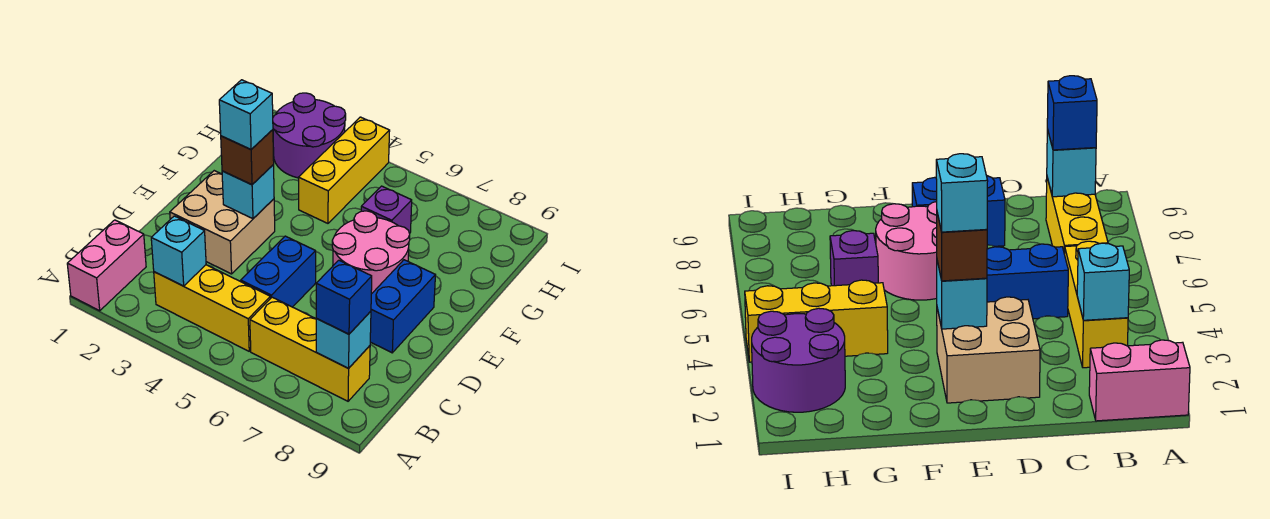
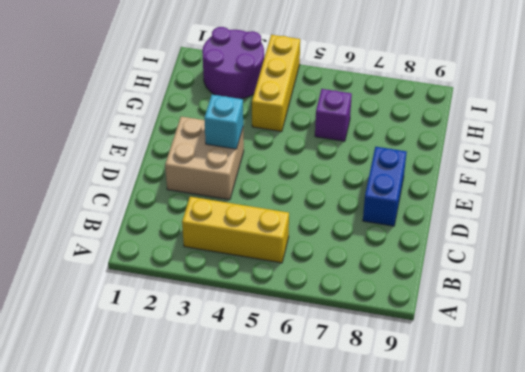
none -> pink 1x2 brick [67,220,146,311]
none -> yellow 1x3 brick [250,297,370,401]
none -> blue 1x2 brick [241,236,316,307]

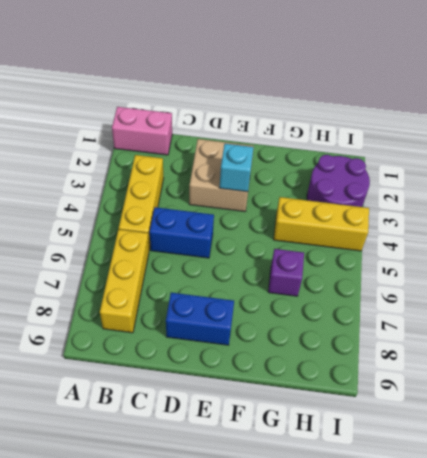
none -> pink 2x2 round brick [332,211,410,294]
none -> cyan 1x1 brick [151,216,206,286]
none -> cyan 1x1 brick [316,311,371,368]

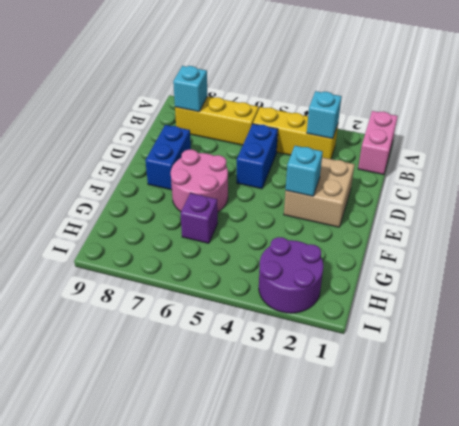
none -> yellow 1x3 brick [298,117,390,223]
none -> blue 1x1 brick [316,260,372,334]
none -> brown 1x1 brick [221,130,274,185]

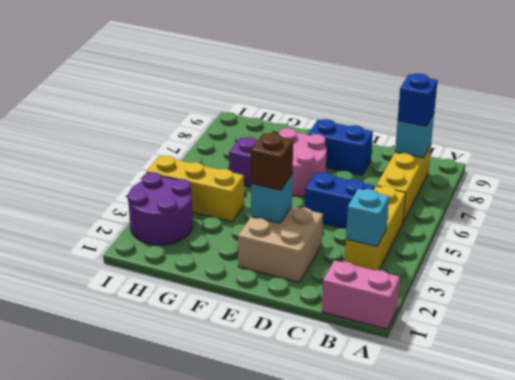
none -> cyan 1x1 brick [219,80,273,149]

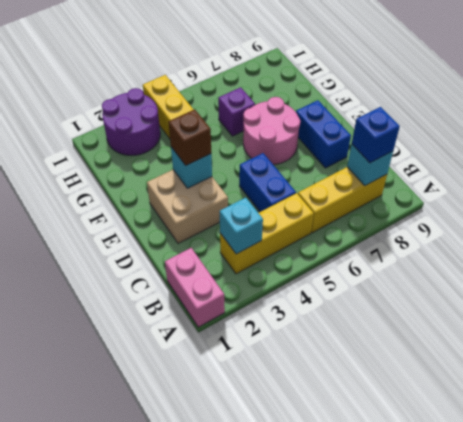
none -> cyan 1x1 brick [219,80,273,149]

